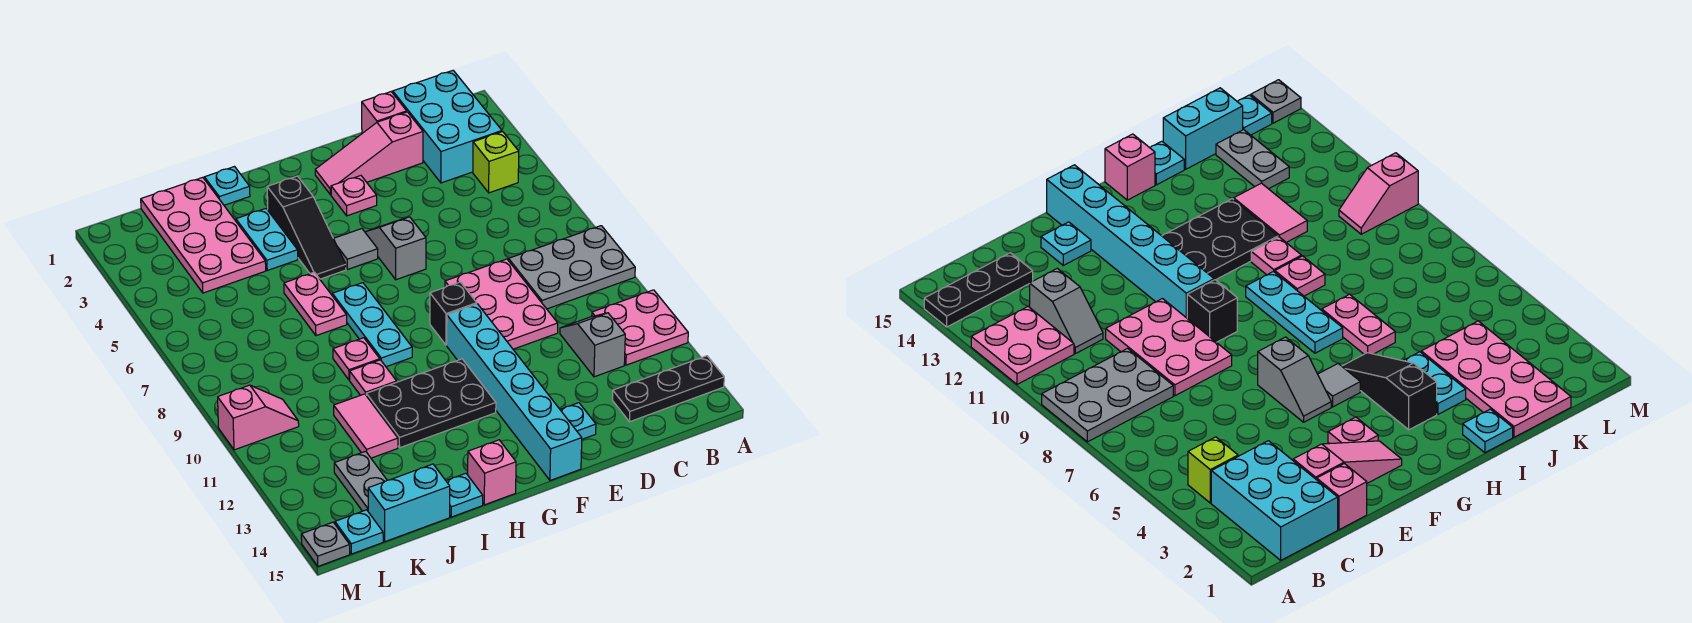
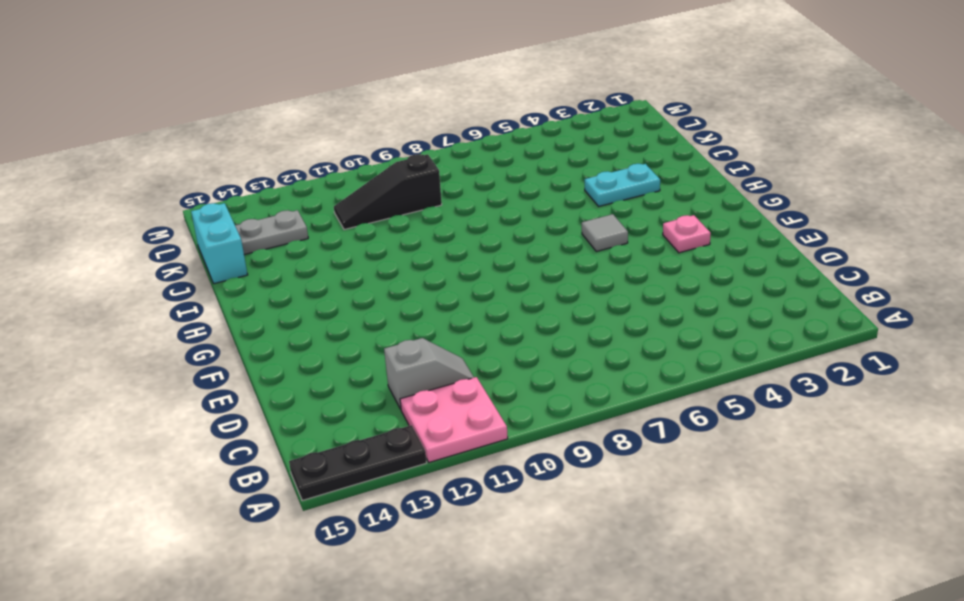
black 1x3 plate [289,425,427,501] -> black 1x3 plate turned to [613,356,724,422]
black 1x3 slope [334,154,442,230] -> black 1x3 slope moved to [267,176,346,279]
none -> grey 2x3 plate [509,226,635,309]
none -> cyan 2x3 brick [393,71,502,183]
none -> lime 1x1 brick [473,132,519,193]
none -> pink 1x1 brick [362,92,407,133]

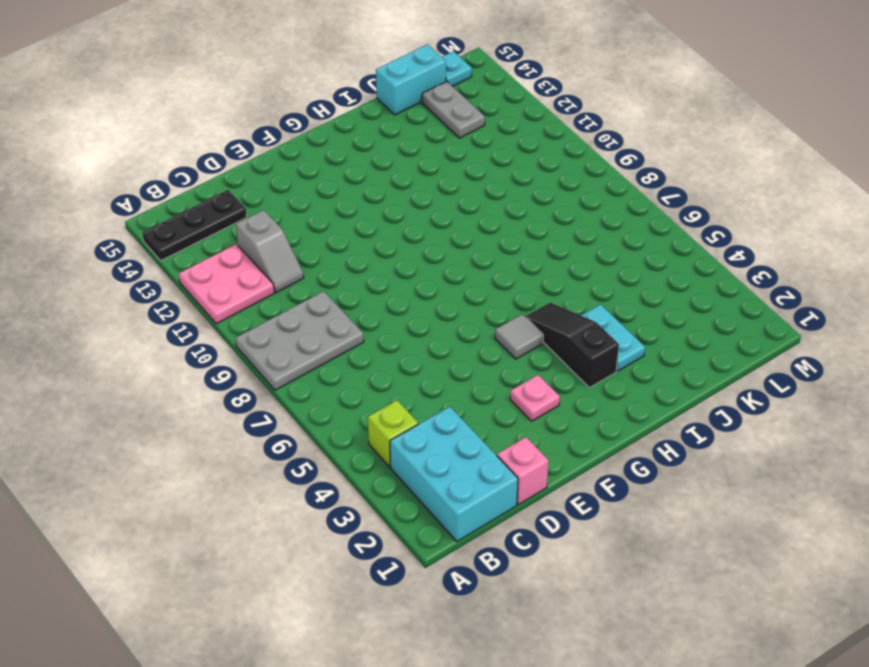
none -> pink 1x3 slope [315,112,423,195]
none -> pink 2x3 plate [445,259,558,349]
none -> cyan 1x1 plate [560,403,596,439]
none -> grey 1x2 slope [365,217,426,280]

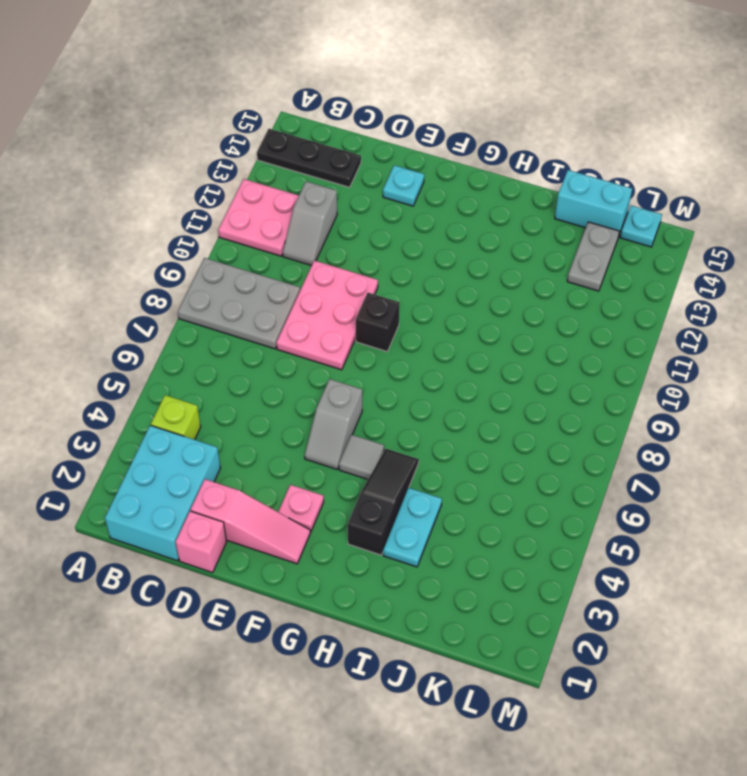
none -> cyan 1x6 brick [447,304,582,481]
none -> black 2x3 plate [366,359,496,448]
none -> cyan 1x3 plate [332,283,412,367]
none -> pink 1x1 brick [468,440,516,505]

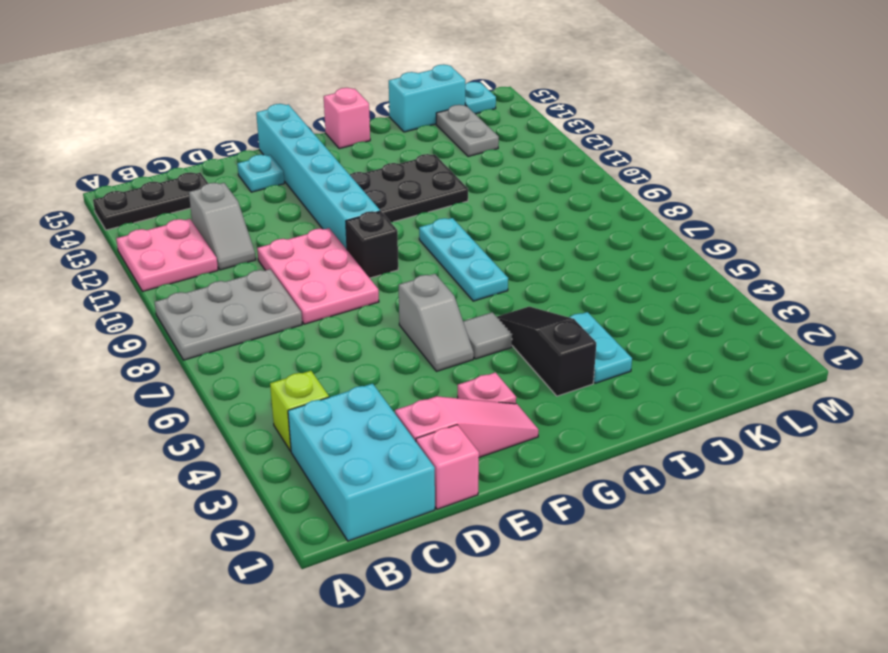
none -> cyan 1x1 plate [204,167,250,205]
none -> pink 1x2 plate [284,272,347,336]
none -> pink 1x1 plate [333,338,380,380]
none -> pink 1x1 plate [350,360,397,395]

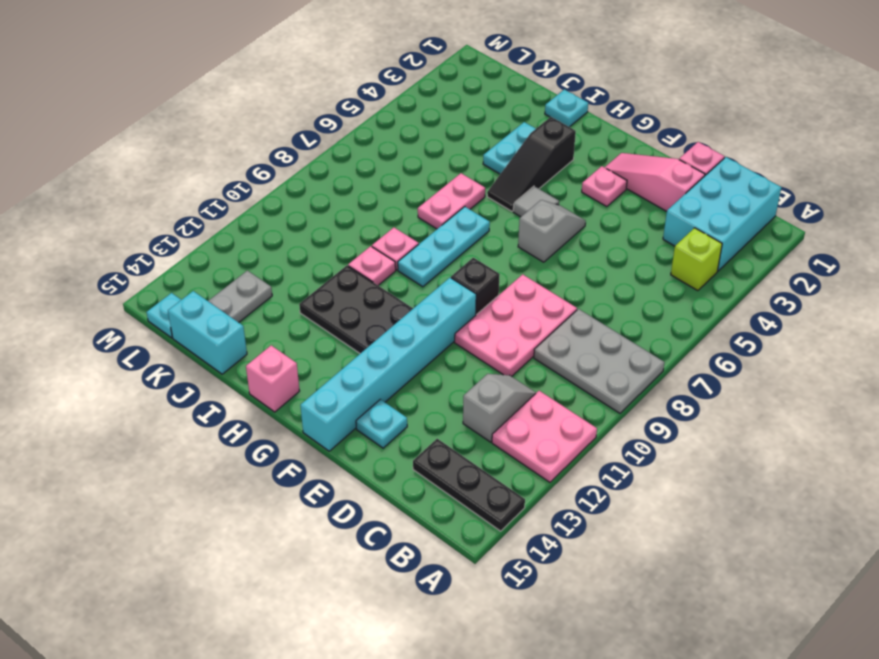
none -> cyan 1x1 plate [446,473,483,517]
none -> pink 2x4 plate [141,177,266,293]
none -> pink 1x2 tile [334,394,398,458]
none -> pink 1x2 slope [218,385,299,450]

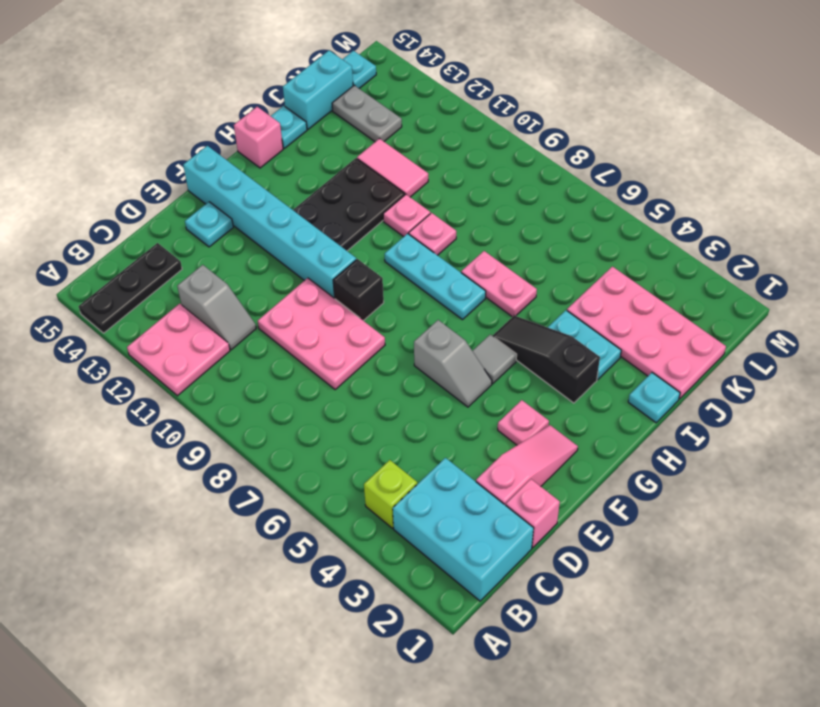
none -> grey 2x3 plate [509,226,635,309]
none -> pink 1x2 slope [218,385,299,450]
none -> grey 1x1 plate [301,522,350,566]

